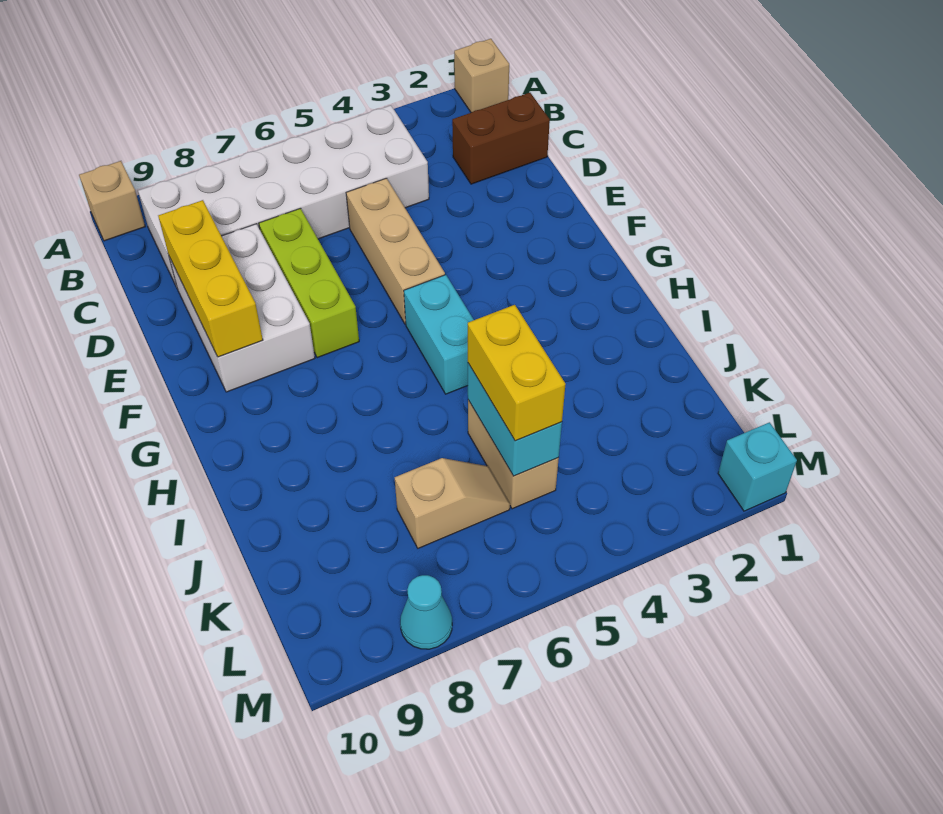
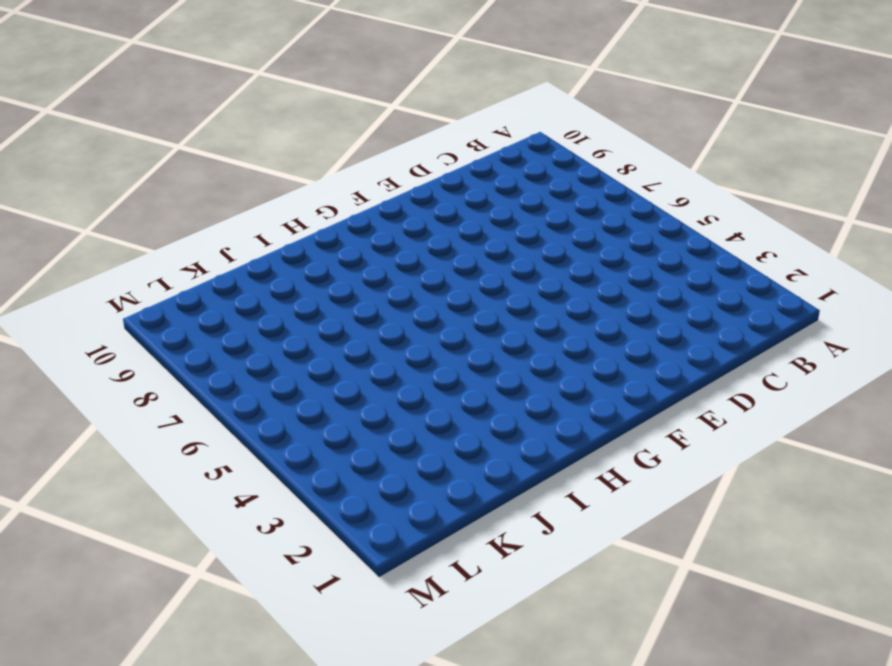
none -> tan 1x1 brick [454,39,509,112]
none -> tan 1x1 brick [79,161,145,241]
none -> white 2x6 brick [138,105,429,287]

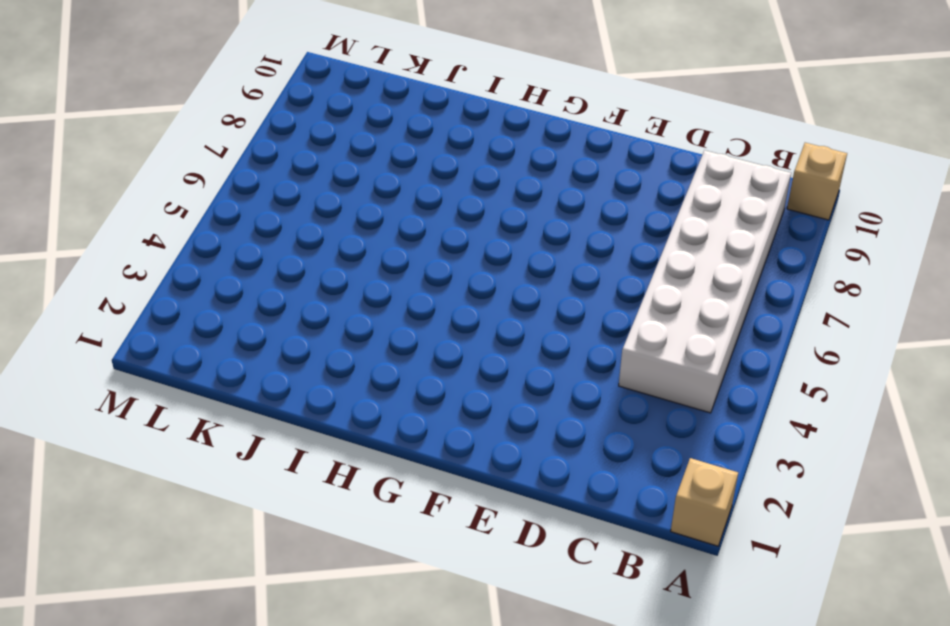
none -> brown 1x2 brick [452,93,550,184]
none -> tan 1x3 brick [346,178,445,324]
none -> lime 1x3 brick [259,208,359,358]

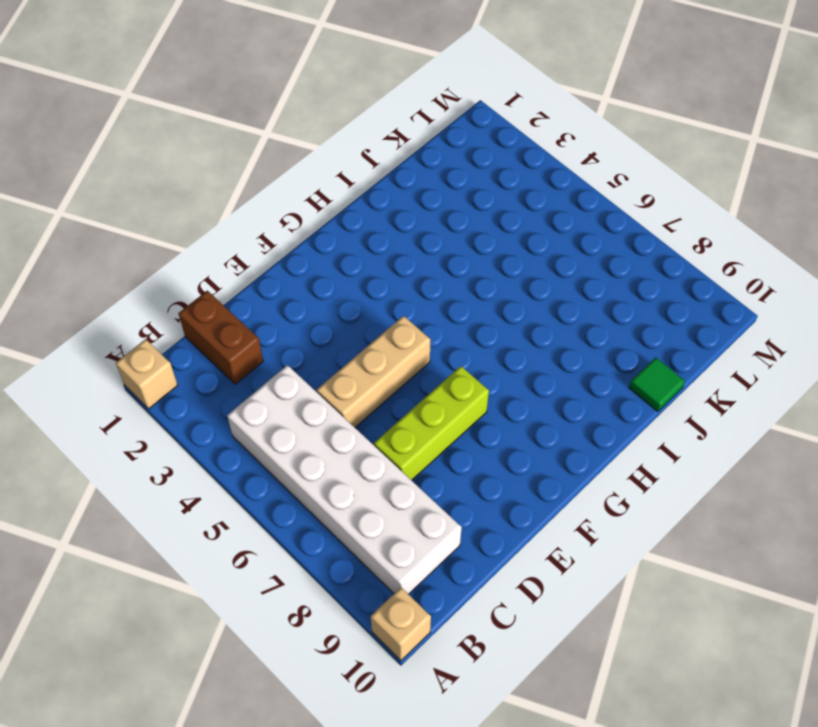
green 1x1 tile [629,357,685,412] -> none
none -> white 2x3 brick [169,224,315,392]
none -> cyan 1x2 brick [404,275,474,394]
none -> tan 1x2 brick [468,400,559,509]

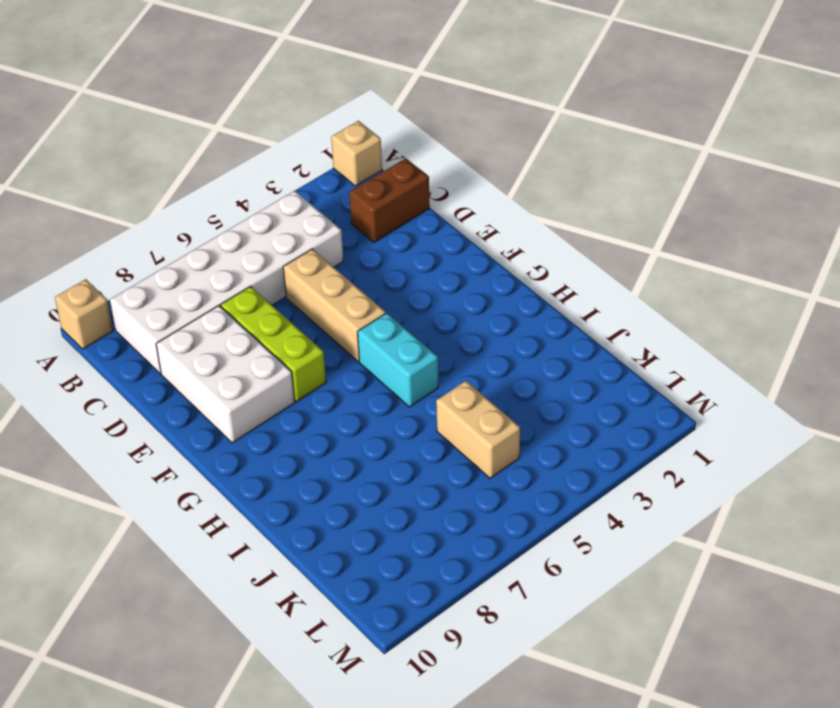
none -> tan 1x2 slope [395,458,510,548]
none -> cyan 1x1 brick [718,422,797,511]
none -> cyan 1x1 cone [400,575,452,649]

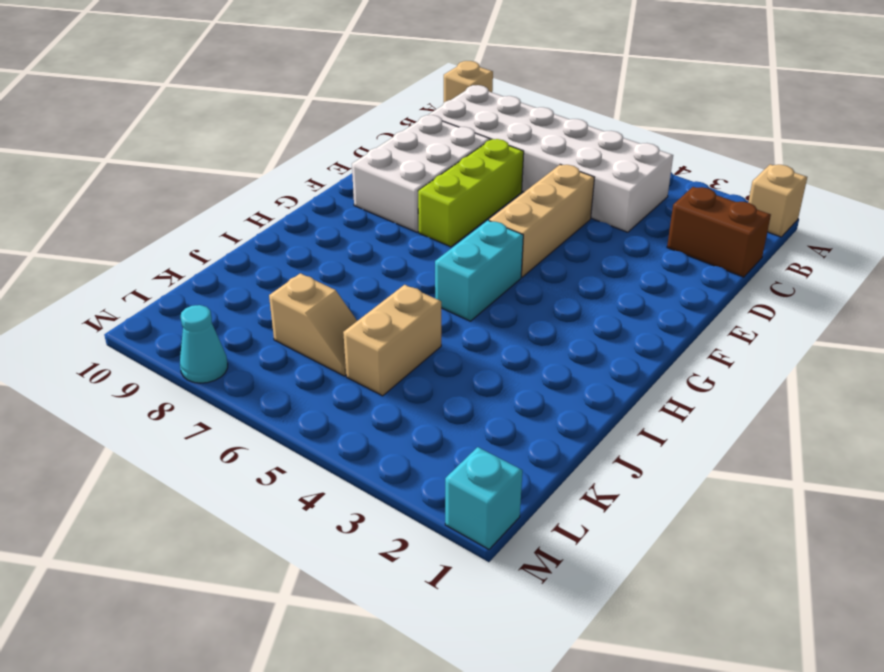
none -> yellow 1x3 brick [158,200,263,357]
none -> cyan 1x2 brick [468,363,562,476]
none -> yellow 1x2 brick [468,305,566,441]

